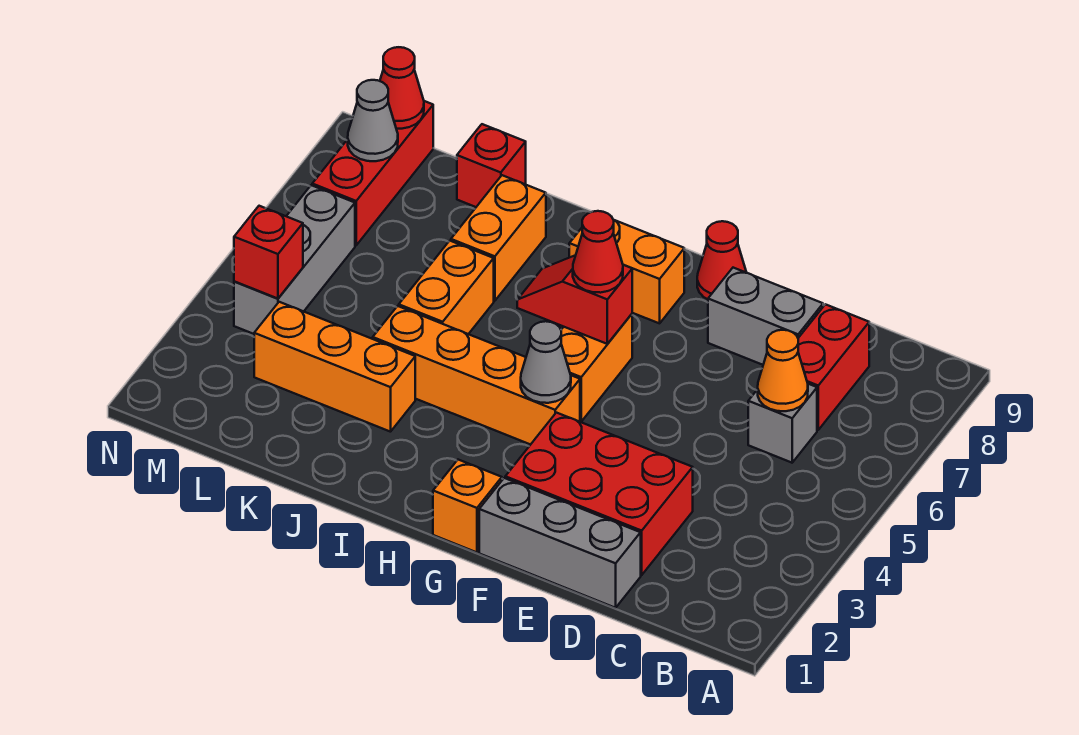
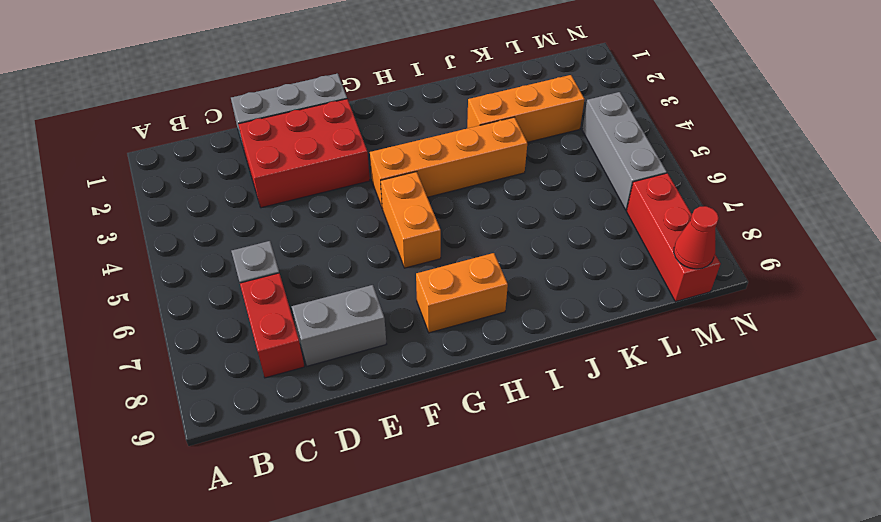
none -> red 1x1 cone [697,221,746,299]
none -> orange 1x1 brick [433,460,502,552]
none -> orange 1x2 brick [399,241,494,334]

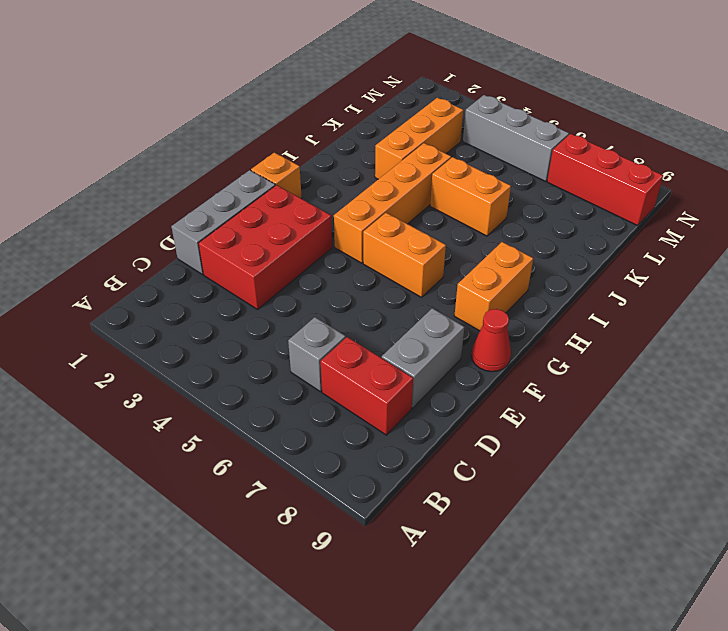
none -> orange 1x2 brick [451,175,546,301]
none -> red 1x1 brick [457,124,526,207]
none -> orange 1x1 cone [758,330,808,411]

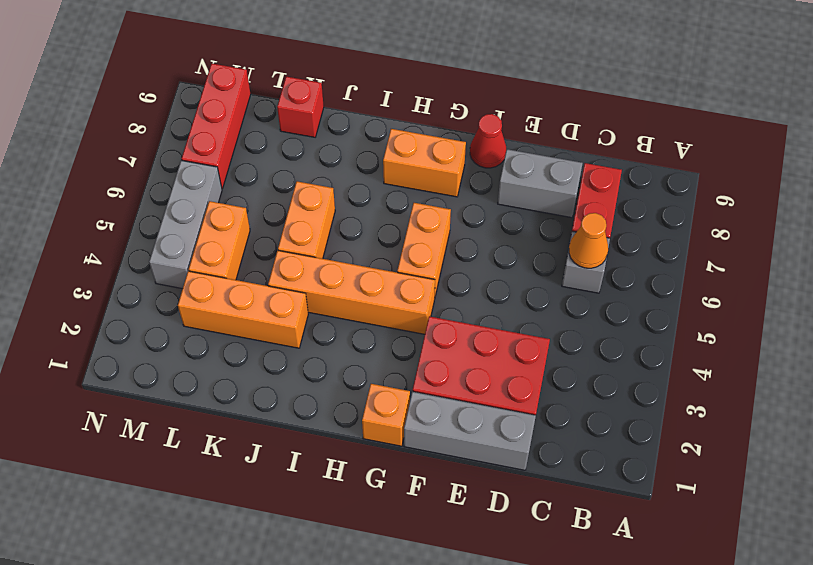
orange 1x2 brick [189,201,250,280] -> orange 1x2 brick moved to [451,175,546,301]
none -> grey 1x1 cone [521,321,571,403]
none -> red 1x2 slope [517,255,632,344]
none -> red 1x1 brick [234,206,303,299]

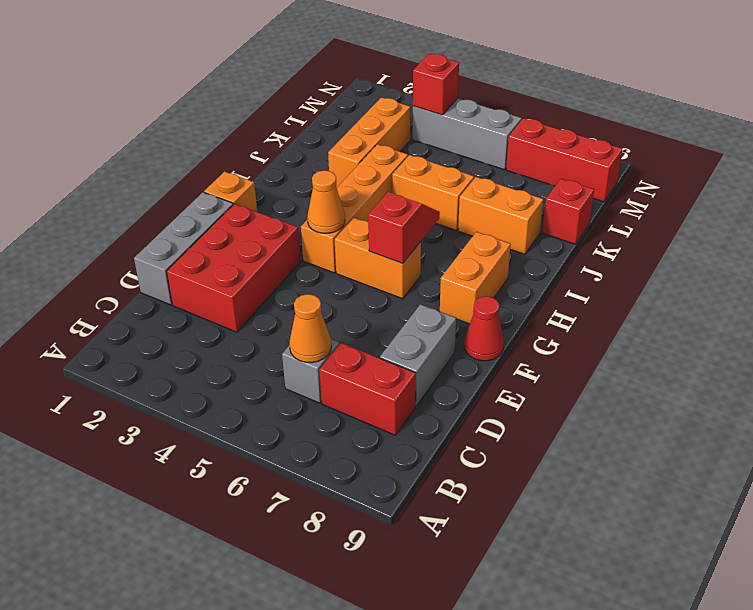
orange 1x1 cone [307,170,345,233] -> grey 1x1 cone [521,321,571,403]
none -> grey 1x1 cone [348,80,398,161]
none -> red 1x1 cone [380,47,424,129]
none -> red 1x1 cone [573,211,623,293]

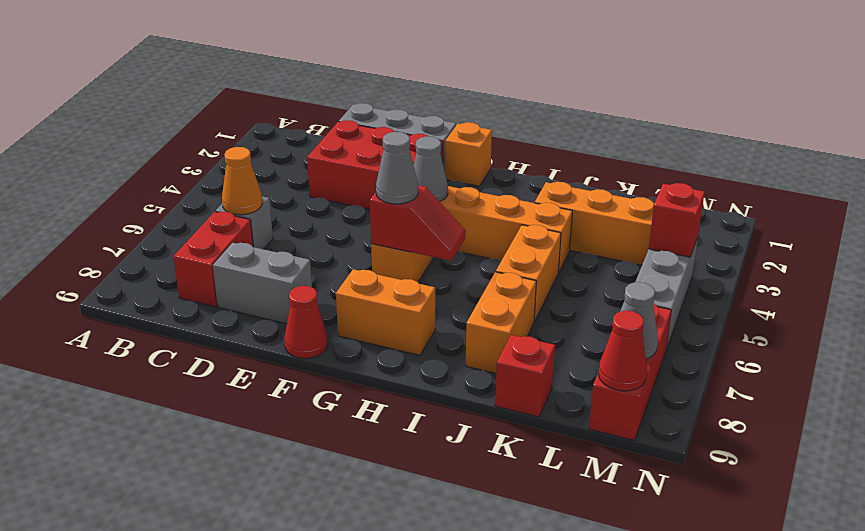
grey 1x1 cone [376,132,418,204] -> red 1x1 cone [573,211,623,293]

